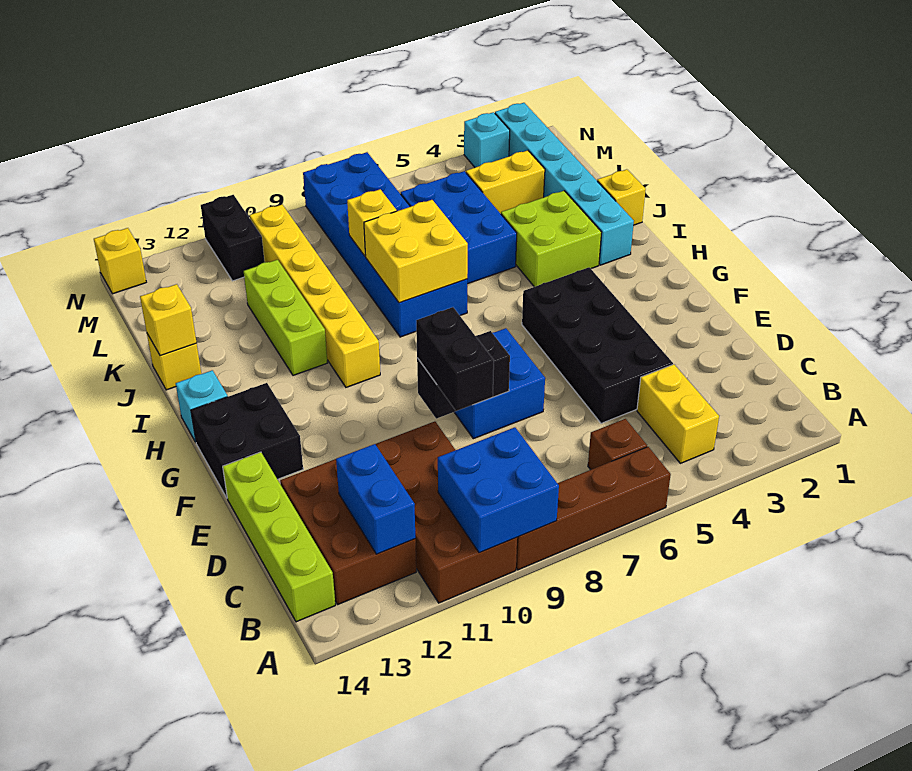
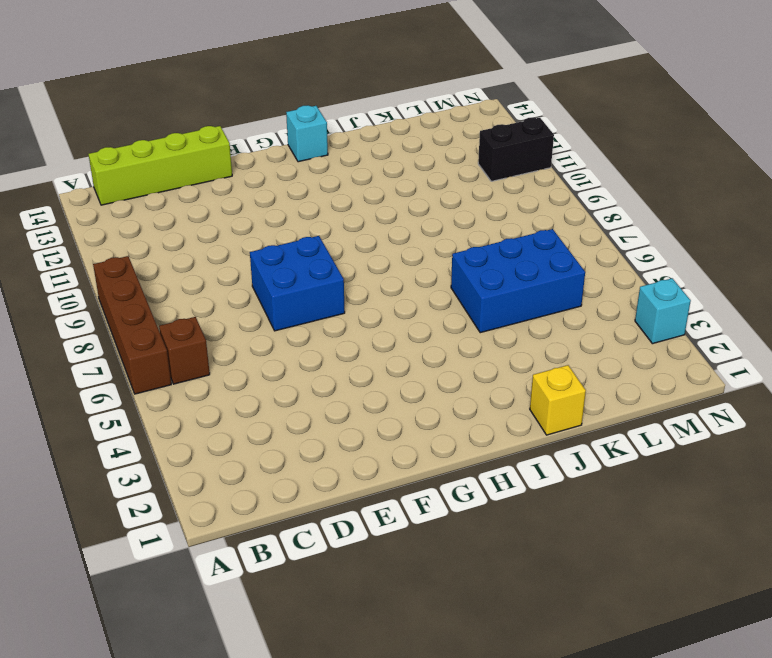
none -> brown 2x4 brick [375,421,517,603]
none -> yellow 1x2 brick [637,364,719,463]
none -> brown 2x3 brick [280,459,416,605]

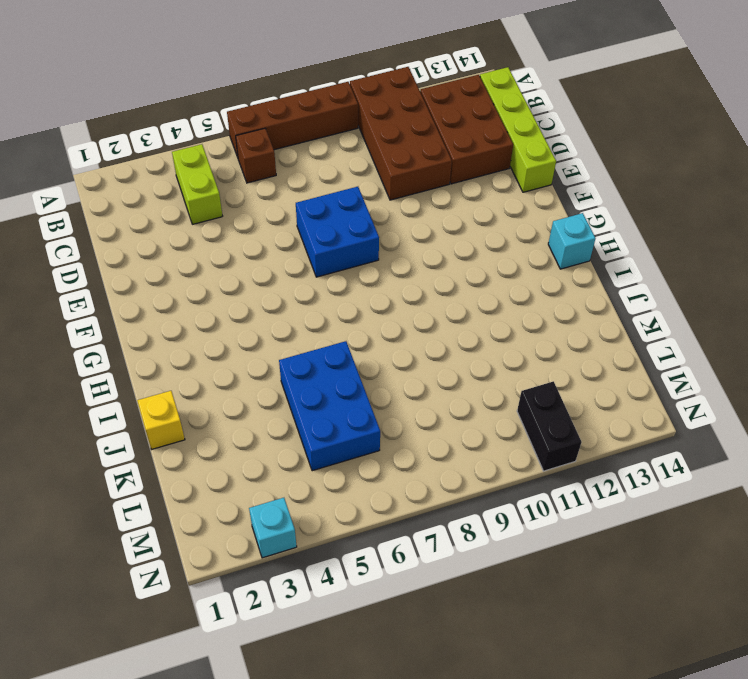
lime 1x2 brick [172,144,222,224] -> yellow 1x2 brick [637,364,719,463]
none -> black 2x4 brick [522,267,673,423]
none -> black 2x2 brick [191,383,303,498]
none -> yellow 1x6 brick [250,205,380,387]

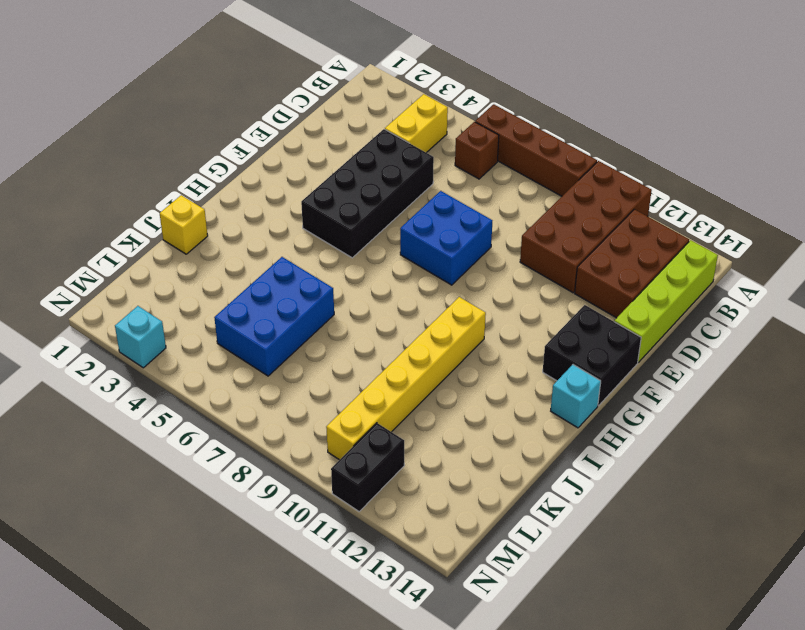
none -> cyan 1x6 brick [495,103,634,265]
none -> lime 2x2 brick [501,191,602,287]
none -> blue 2x6 brick [303,152,467,337]

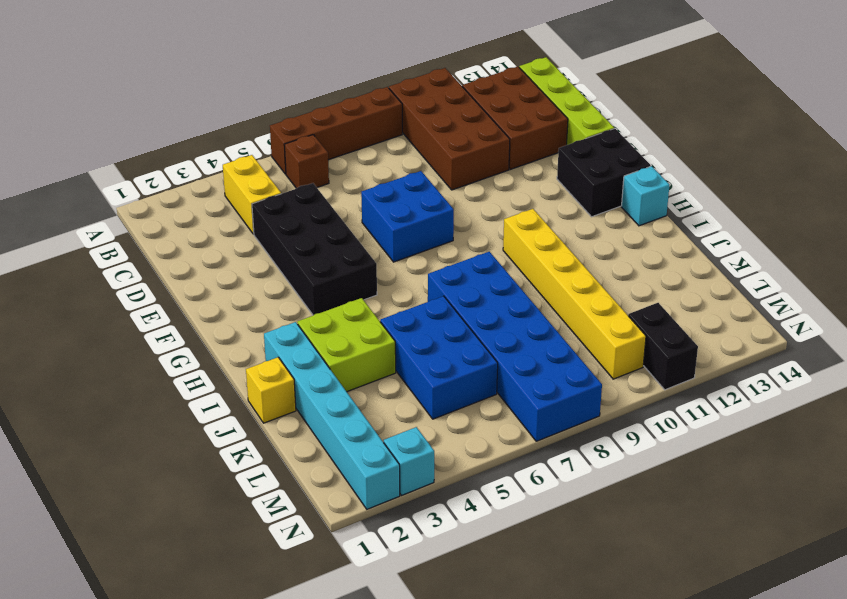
none -> lime 1x3 brick [244,260,327,375]
none -> yellow 1x1 brick [147,334,201,390]
none -> yellow 1x2 brick [466,150,545,214]

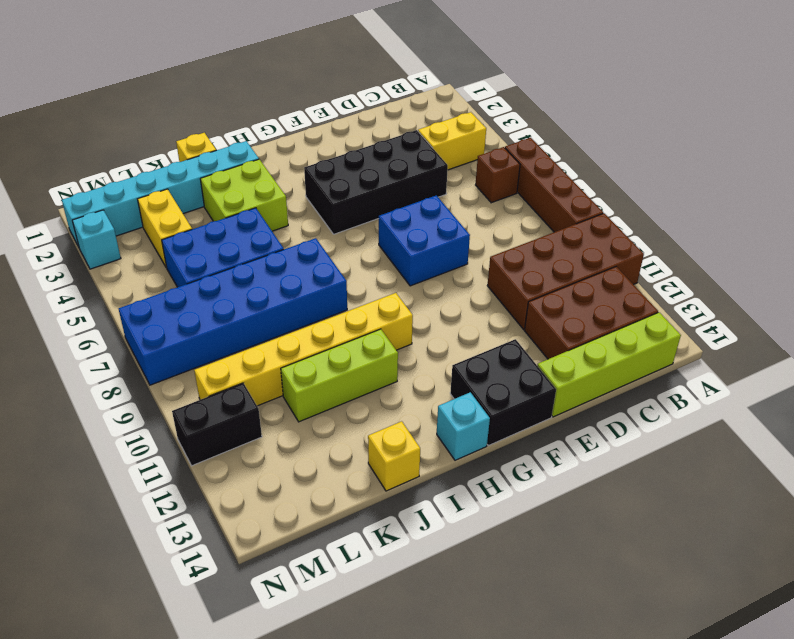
none -> yellow 1x1 brick [94,228,146,294]
none -> blue 2x2 brick [438,427,559,553]
none -> blue 1x2 brick [336,444,415,554]

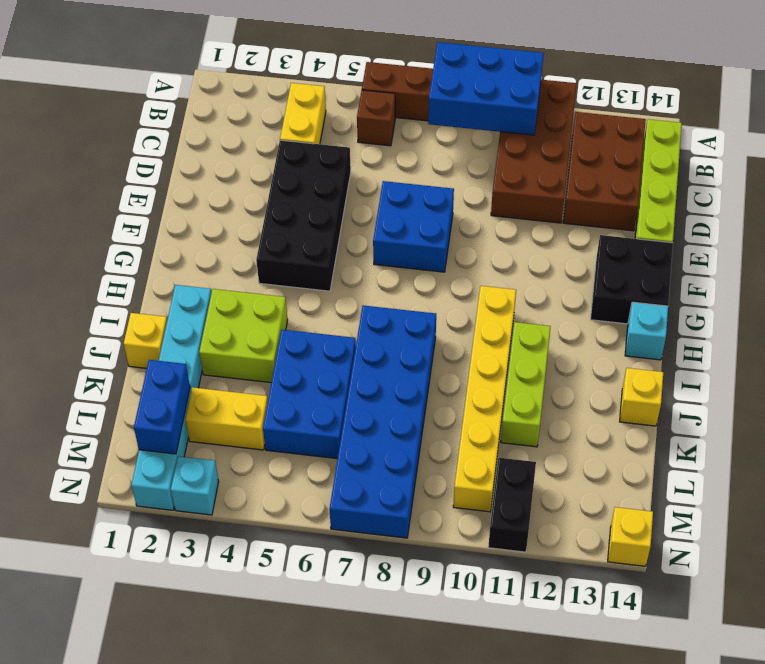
blue 2x3 brick [428,42,544,135] -> blue 2x2 brick [438,427,559,553]
blue 1x2 brick [134,360,190,454] -> blue 1x2 brick moved to [336,444,415,554]
none -> black 1x2 brick [417,331,510,419]
none -> yellow 2x2 brick [364,200,468,303]
none -> yellow 1x1 brick [140,284,197,356]

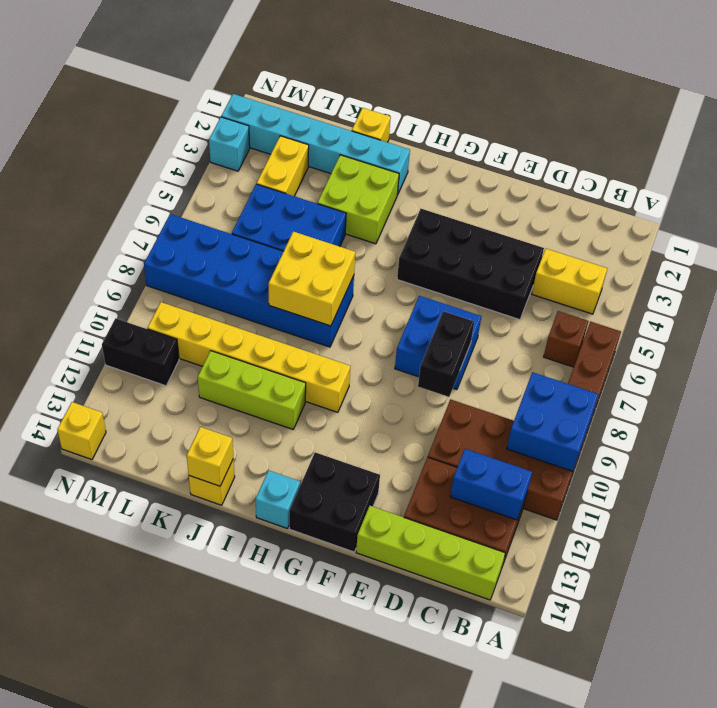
none -> yellow 1x1 brick [347,189,397,256]
none -> black 1x2 brick [416,307,494,411]

